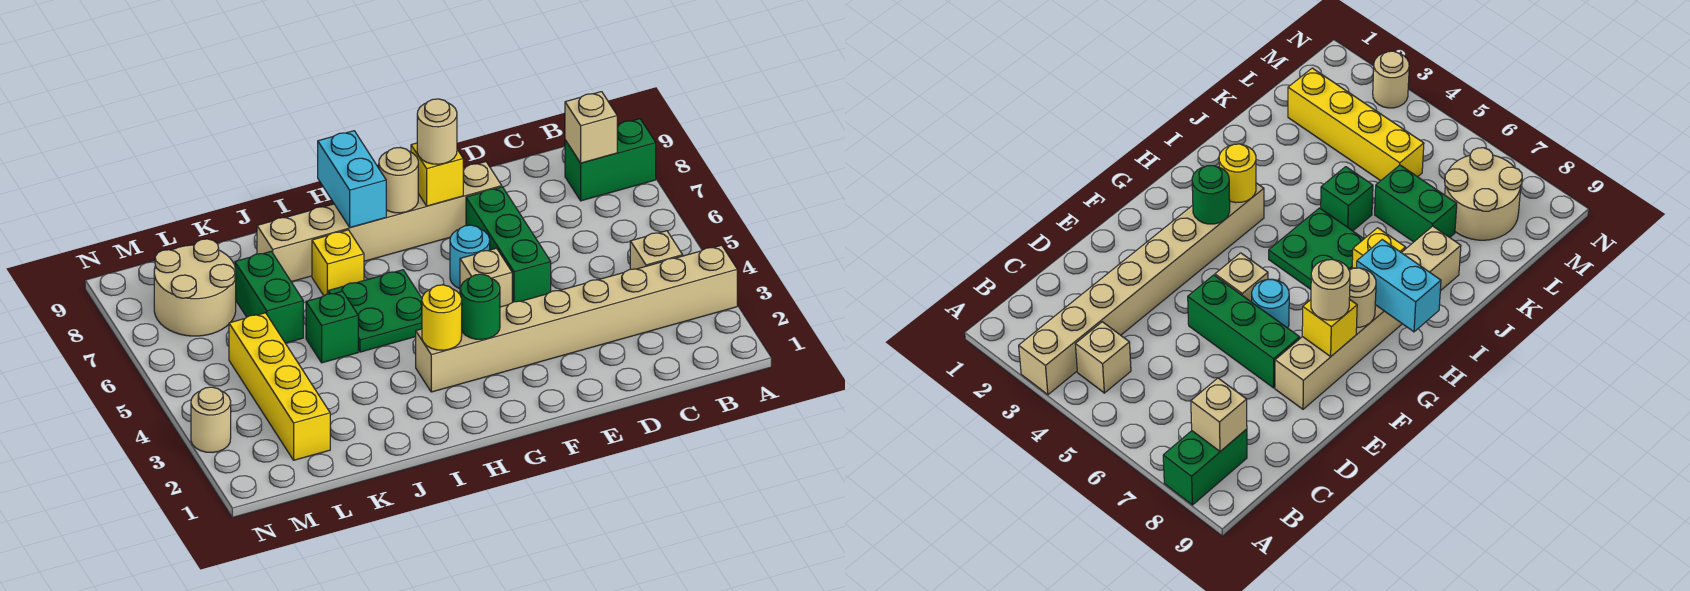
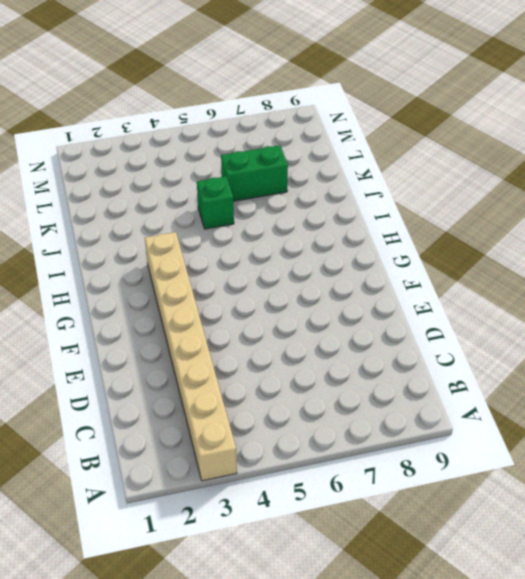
none -> green 1x2 brick [565,119,656,201]
none -> tan 1x1 brick [630,231,683,269]
none -> green 1x3 brick [466,187,551,302]

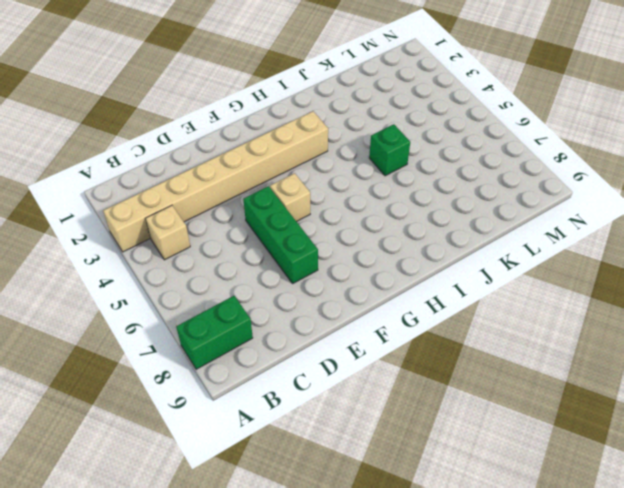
none -> tan 1x6 brick [257,162,502,282]
none -> cyan 1x1 round brick [450,225,490,289]
none -> green 2x2 plate [328,270,422,352]

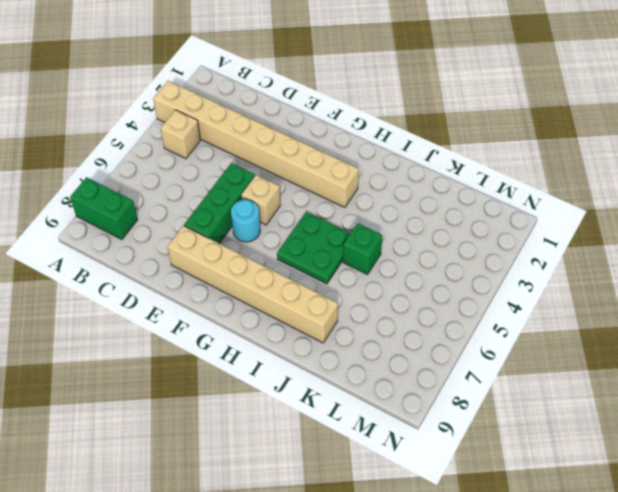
none -> yellow 1x1 brick [312,230,364,296]
none -> green 1x2 brick [235,251,303,343]
none -> yellow 1x4 brick [229,313,330,460]

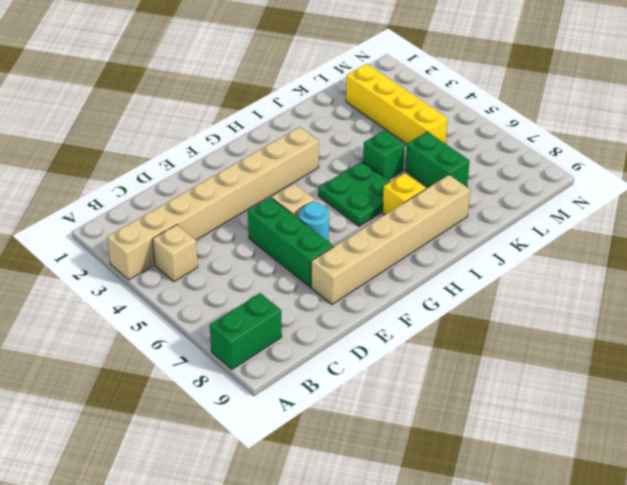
none -> tan 2x2 round brick [154,239,236,336]
none -> tan 1x1 round brick [191,387,231,452]
none -> tan 1x1 brick [565,92,617,163]

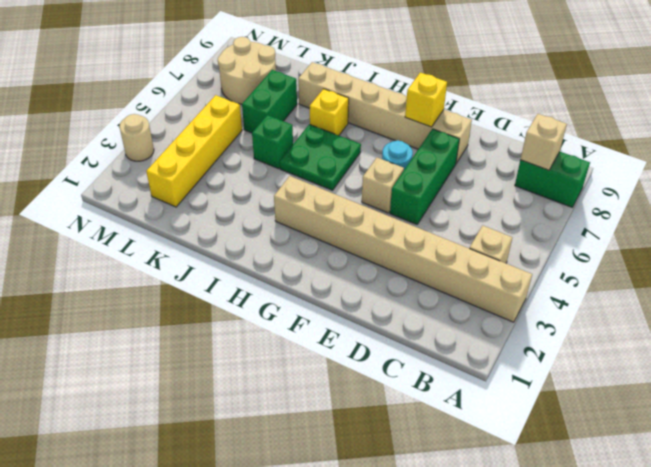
none -> green 1x1 round brick [460,274,500,339]
none -> tan 1x1 round brick [379,148,418,213]
none -> yellow 1x1 round brick [422,285,462,350]

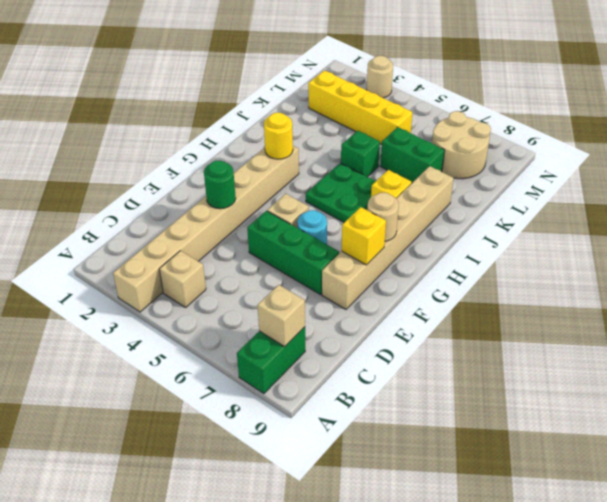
green 1x1 round brick [204,160,236,209] -> green 1x1 round brick moved to [460,274,500,339]
none -> cyan 1x2 brick [318,131,386,228]
none -> tan 1x1 round brick [417,99,457,164]

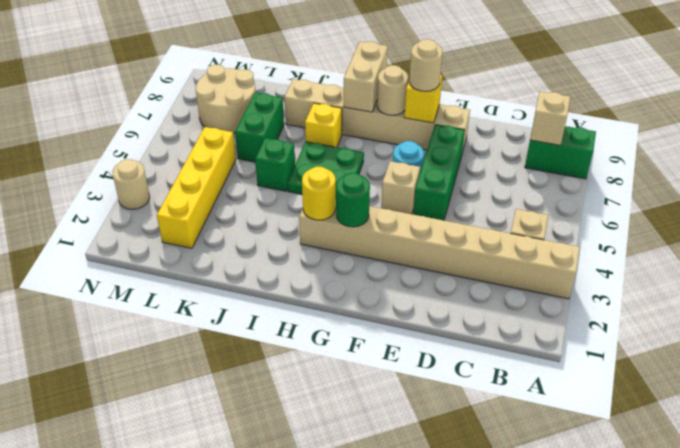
tan 1x2 brick [344,41,388,112] -> cyan 1x2 brick [318,131,386,228]

